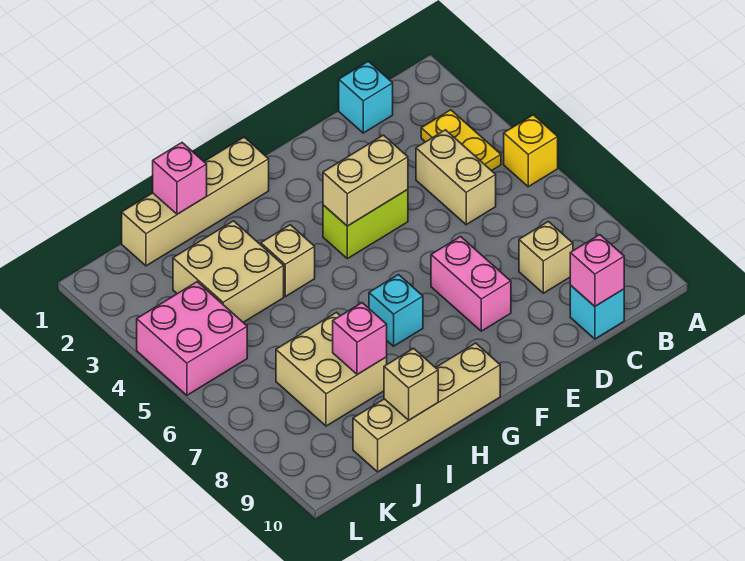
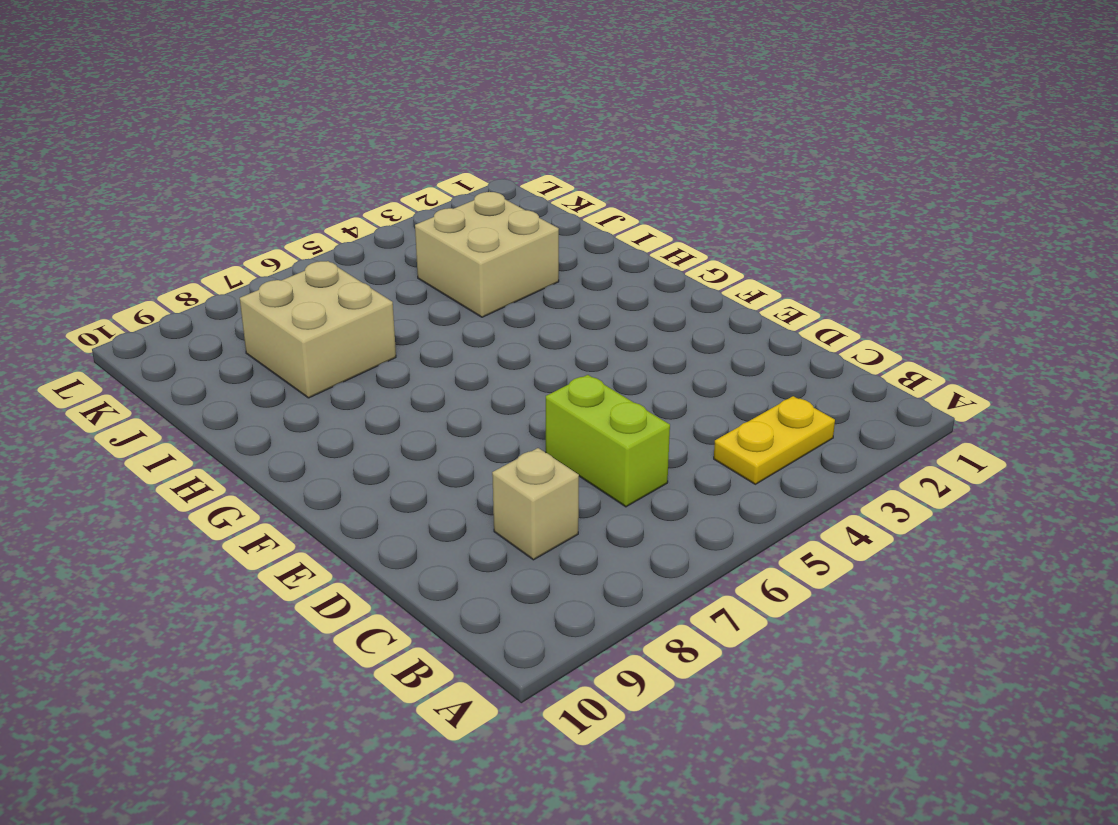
lime 1x2 brick [546,375,670,507] -> lime 1x2 brick moved to [323,190,408,259]
none -> yellow 1x1 brick [504,115,558,187]
none -> cyan 1x1 brick [339,61,393,133]
none -> tan 1x2 brick [416,130,496,225]

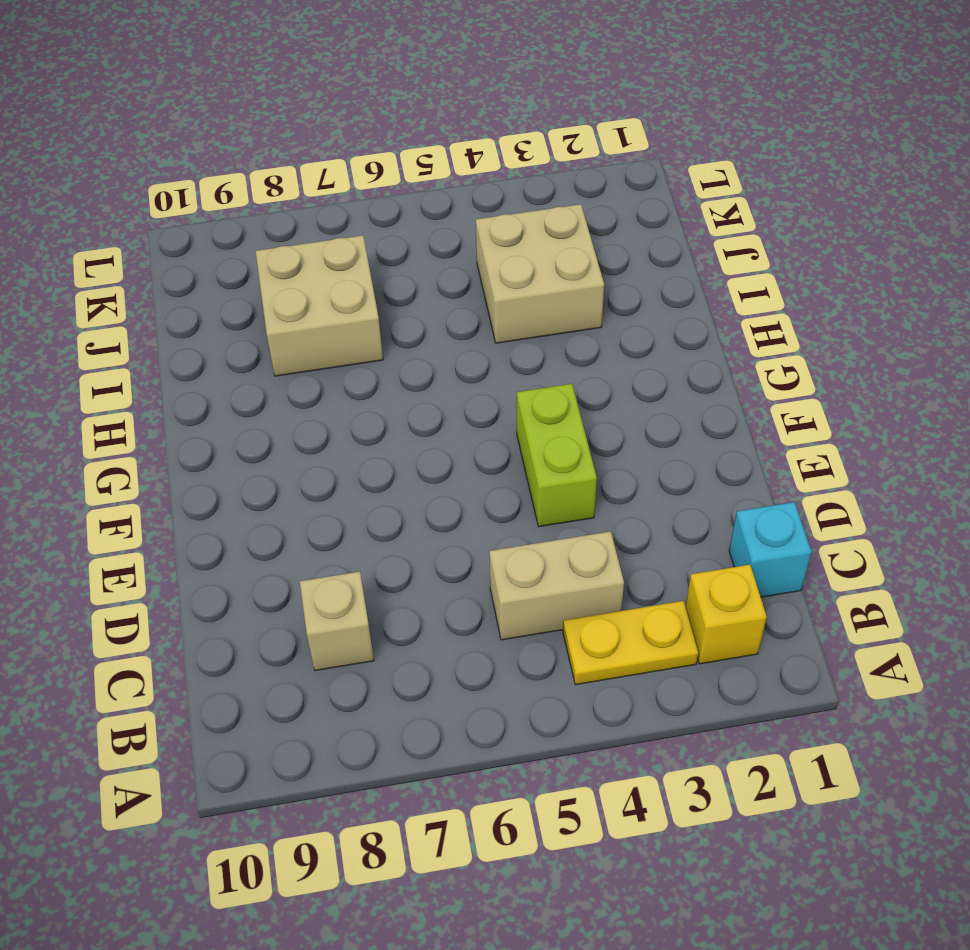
yellow 1x1 brick [686,565,767,664] -> yellow 1x1 brick moved to [504,115,558,187]
none -> cyan 1x1 brick [570,285,624,339]
none -> pink 1x2 brick [431,237,511,331]
none -> tan 1x4 brick [122,137,269,266]

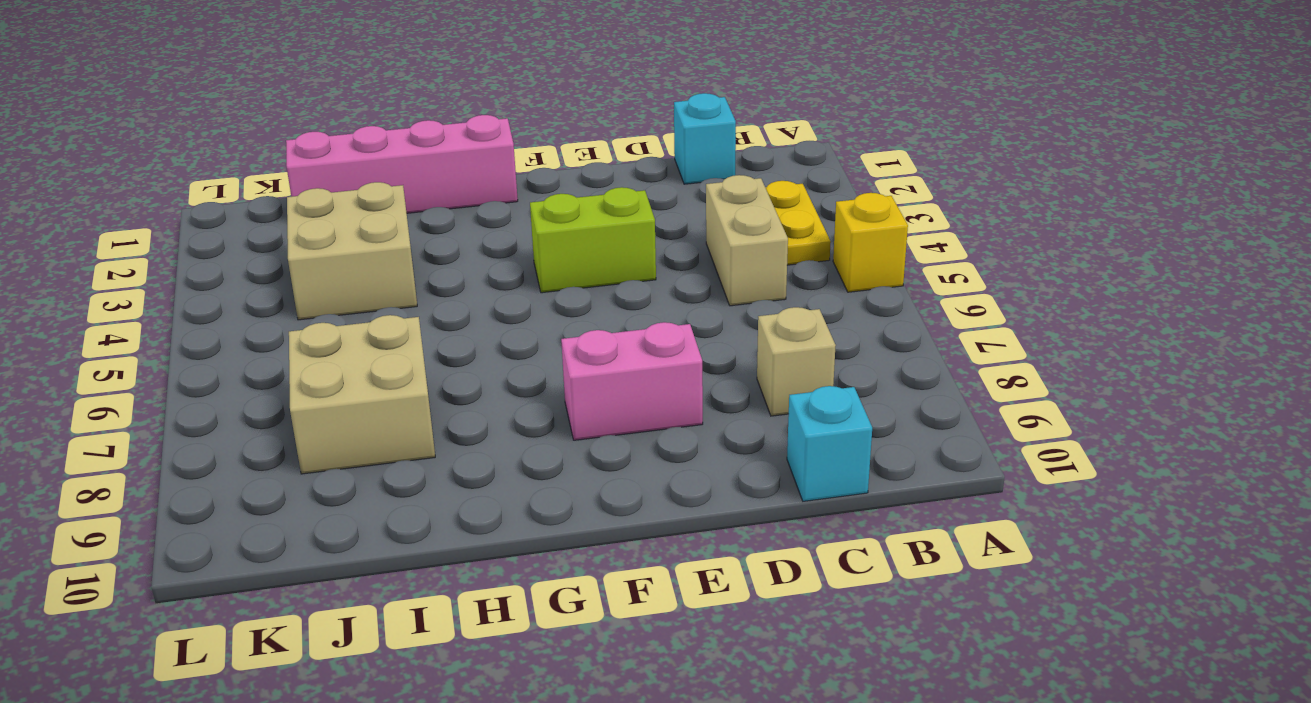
pink 1x2 brick [561,322,703,440] -> pink 1x2 brick turned to [431,237,511,331]
pink 1x4 brick [286,115,518,213] -> tan 1x4 brick [122,137,269,266]
none -> cyan 1x1 brick [369,275,423,346]
none -> tan 1x4 brick [353,343,500,472]
none -> tan 1x1 brick [261,225,315,297]

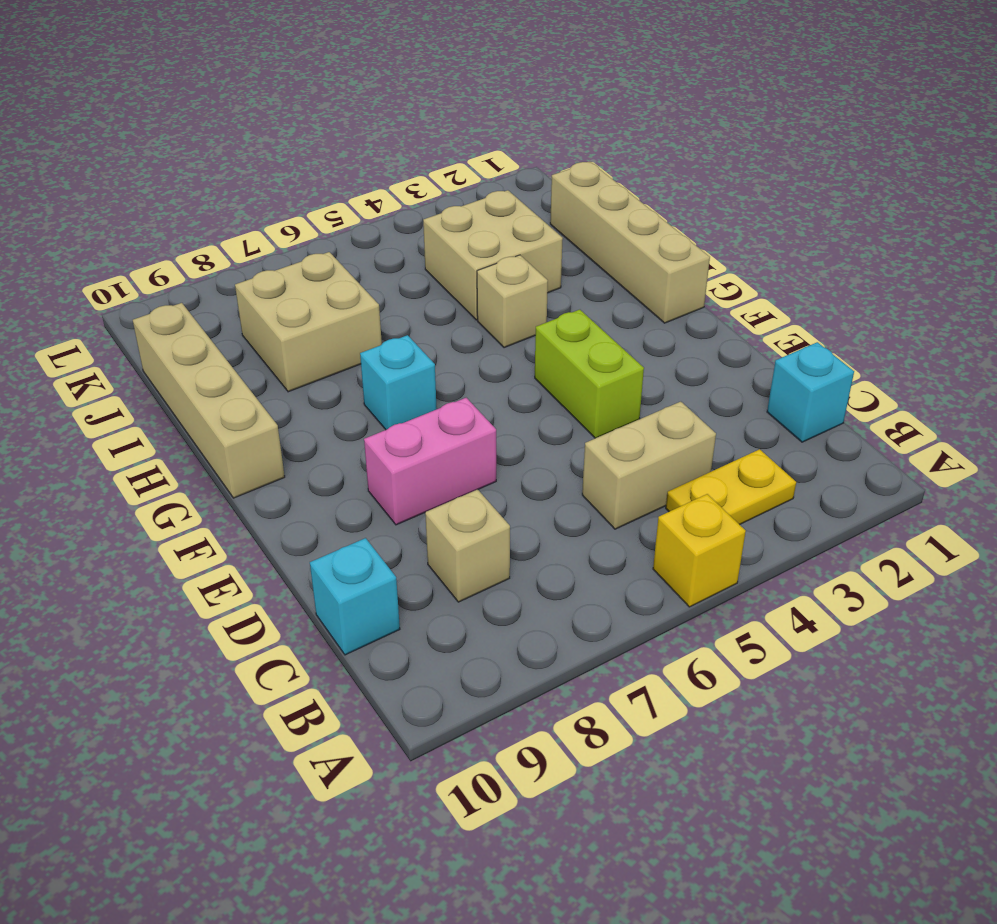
none -> pink 2x2 brick [137,282,247,395]
none -> pink 1x1 brick [570,235,624,306]
none -> tan 1x2 brick [323,135,408,226]

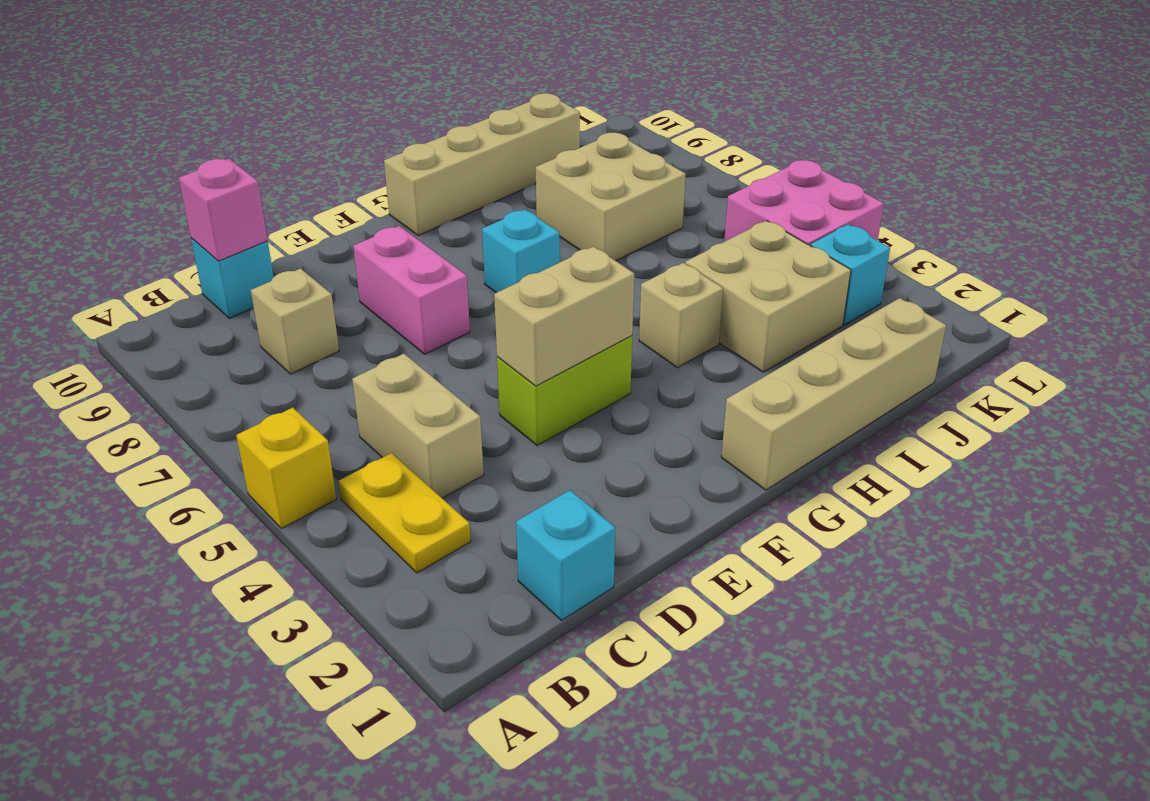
cyan 1x1 brick [811,224,890,325] -> none
none -> pink 1x1 brick [153,143,207,214]
none -> pink 1x1 brick [333,303,387,375]
none -> tan 1x1 brick [384,348,438,420]

